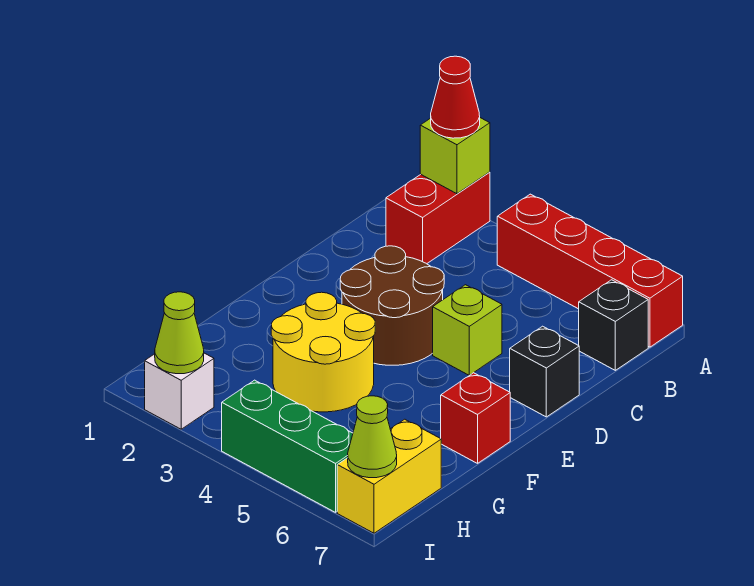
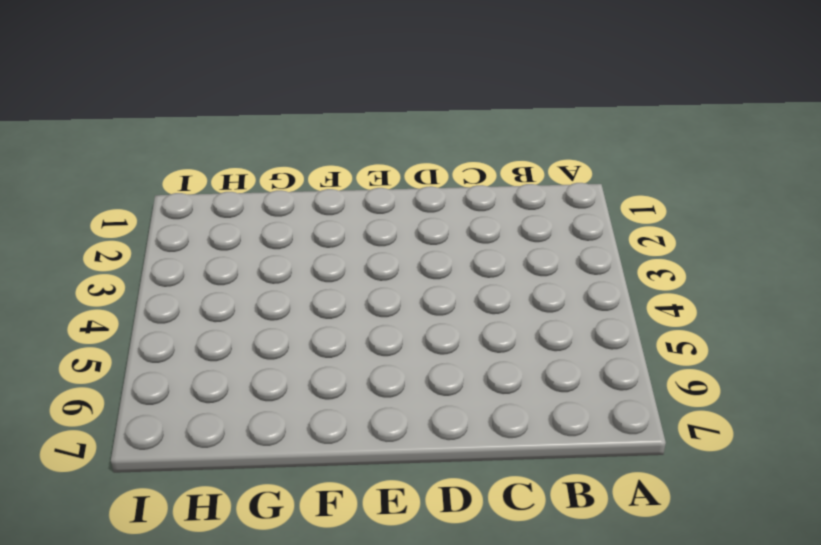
none -> red 1x2 brick [386,172,490,264]
none -> red 1x4 brick [497,194,683,347]
none -> black 1x1 brick [579,280,648,370]

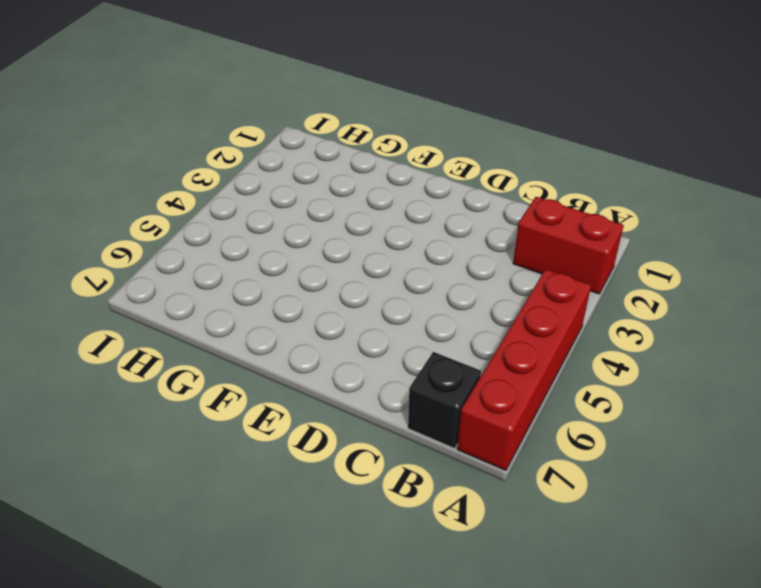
none -> brown 2x2 round brick [340,246,444,365]
none -> lime 1x1 brick [433,285,502,375]
none -> black 1x1 brick [510,326,579,417]

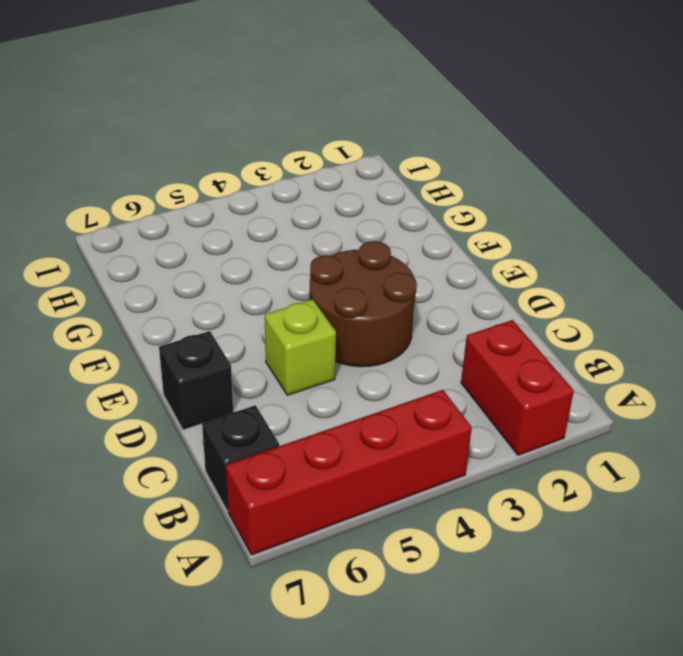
none -> yellow 2x2 round brick [271,292,375,412]
none -> red 1x1 brick [441,373,510,463]
none -> yellow 1x2 brick [337,419,441,533]

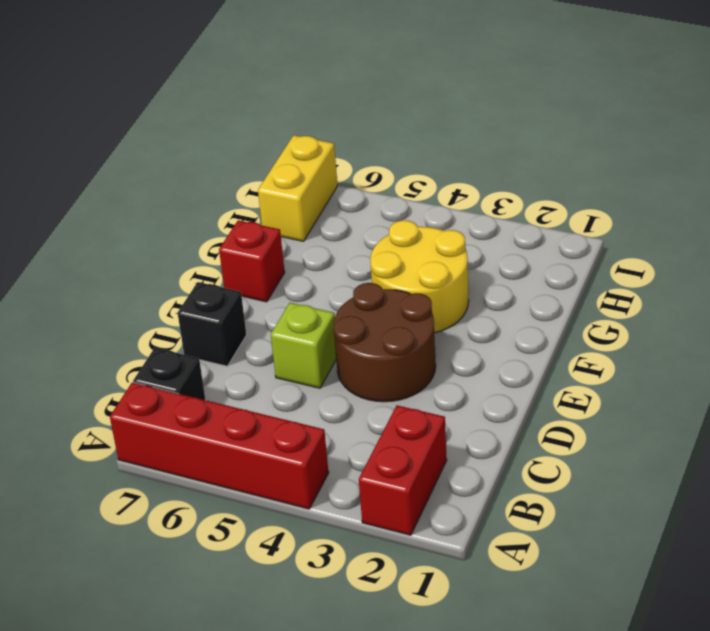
none -> white 1x1 brick [145,353,214,429]
none -> green 1x3 brick [222,380,353,512]
none -> lime 1x1 brick [420,118,490,194]

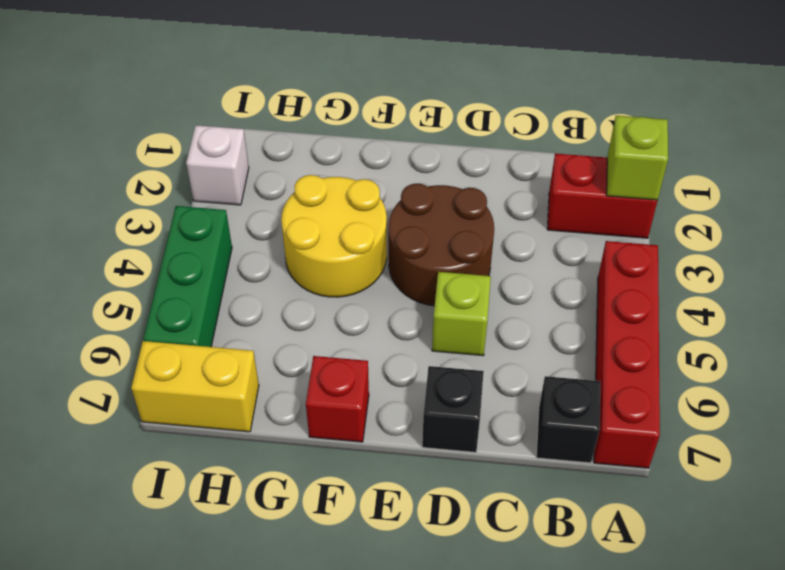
none -> lime 1x1 cone [155,292,204,374]
none -> lime 1x1 cone [348,396,397,478]
none -> red 1x1 cone [431,56,480,138]

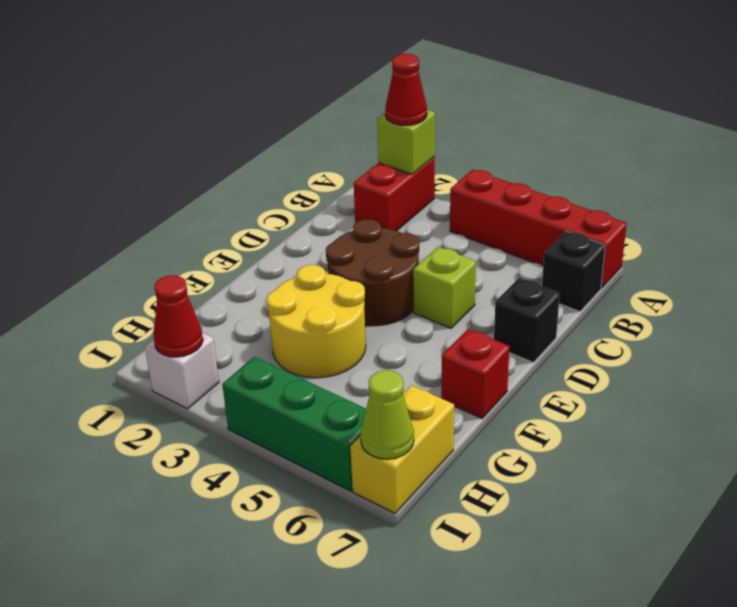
red 1x1 cone [154,276,203,357] -> lime 1x1 cone [155,292,204,374]

